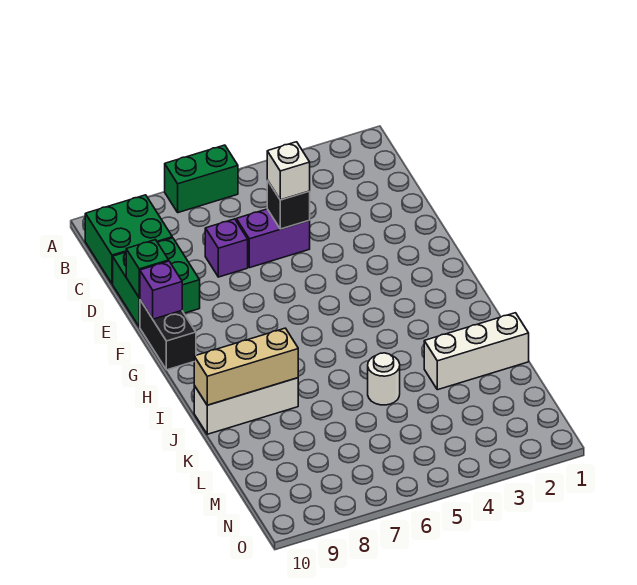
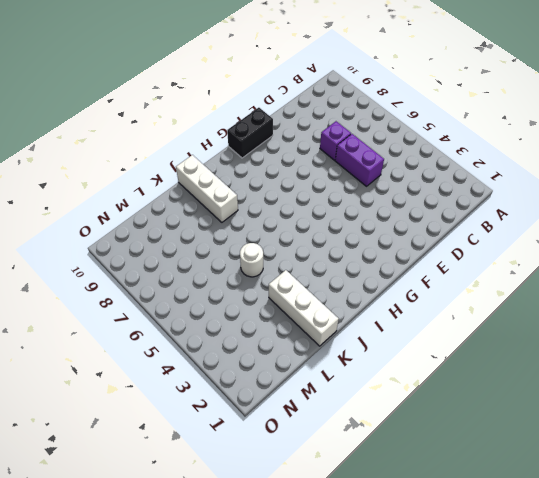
none -> green 1x2 brick [165,145,238,213]
none -> green 2x2 brick [85,195,172,284]
none -> green 2x2 brick [113,238,200,327]

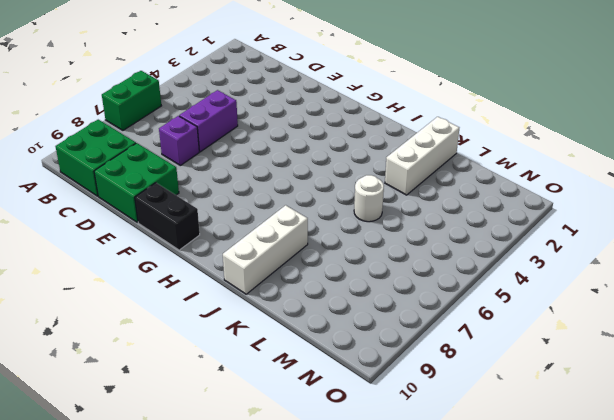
none -> black 1x1 brick [267,180,310,229]
none -> green 1x1 brick [126,240,169,298]
none -> purple 1x1 brick [140,261,182,319]

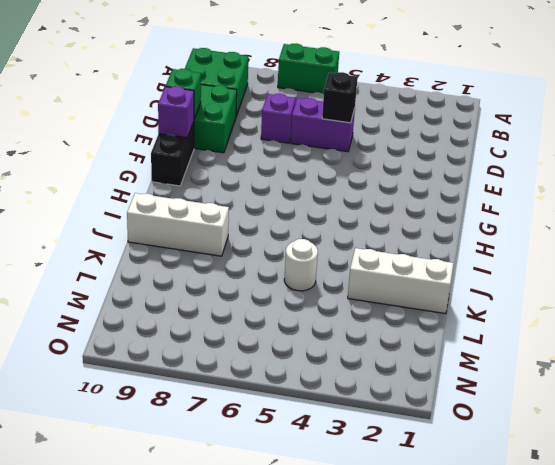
none -> tan 1x3 brick [194,328,298,405]
none -> white 1x1 brick [267,142,310,200]

